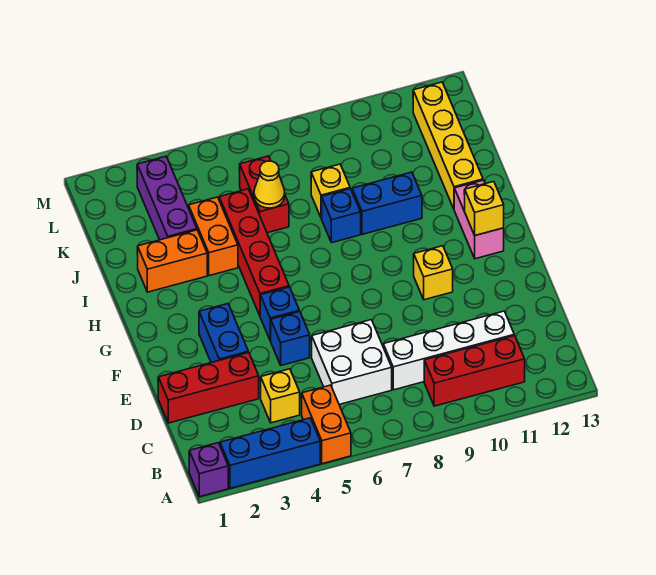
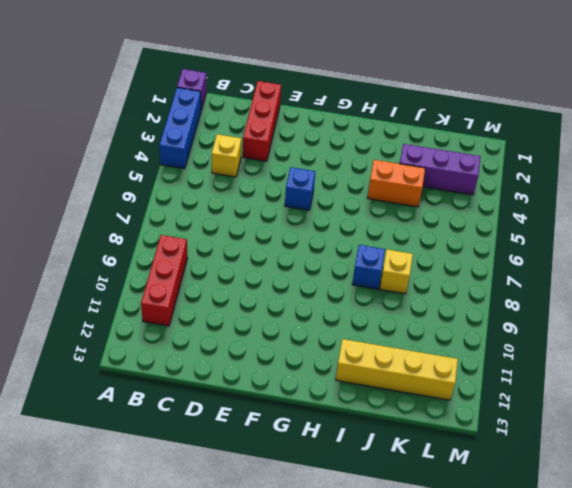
none -> orange 1x2 brick [301,385,351,464]
none -> white 2x2 brick [311,320,392,404]
none -> white 1x4 brick [383,311,514,390]

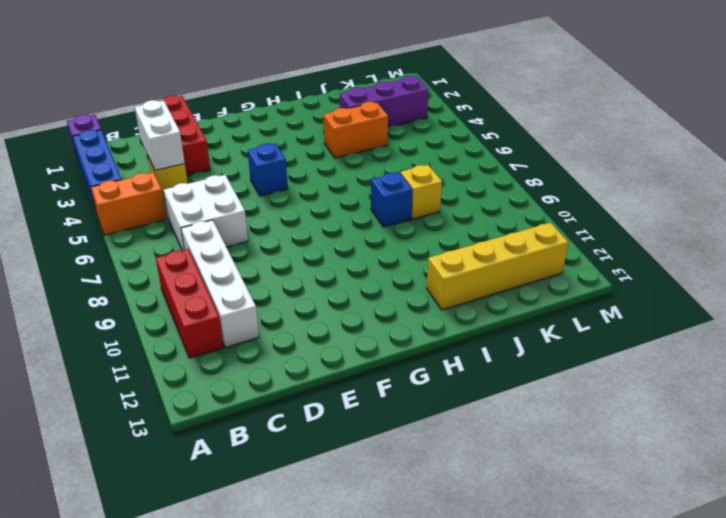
white 1x2 brick [135,100,185,171] -> none
none -> blue 1x2 brick [199,304,248,363]
none -> blue 1x1 brick [271,311,310,365]
none -> yellow 1x1 brick [414,246,453,300]

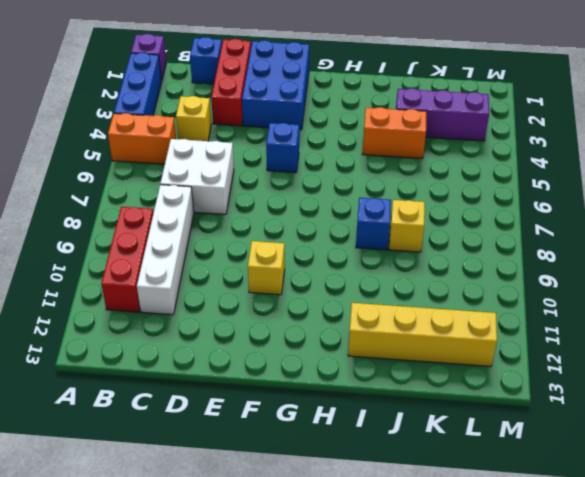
blue 1x1 brick [190,37,222,84] -> blue 1x1 brick moved to [271,311,310,365]
blue 2x3 brick [242,40,309,130] -> blue 1x2 brick [199,304,248,363]
none -> red 1x4 brick [219,189,289,315]
none -> pink 1x2 brick [454,180,504,259]
none -> orange 1x2 brick [138,230,207,292]

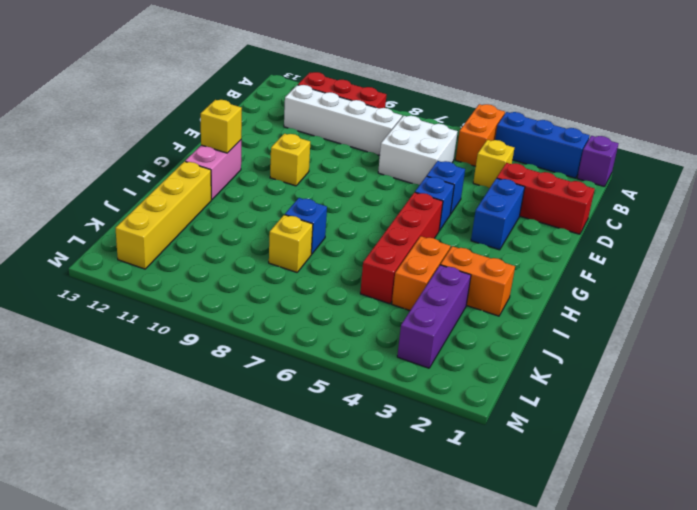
none -> blue 1x2 brick [352,172,422,234]
none -> red 1x2 brick [239,156,289,233]
none -> yellow 1x1 cone [254,161,285,208]

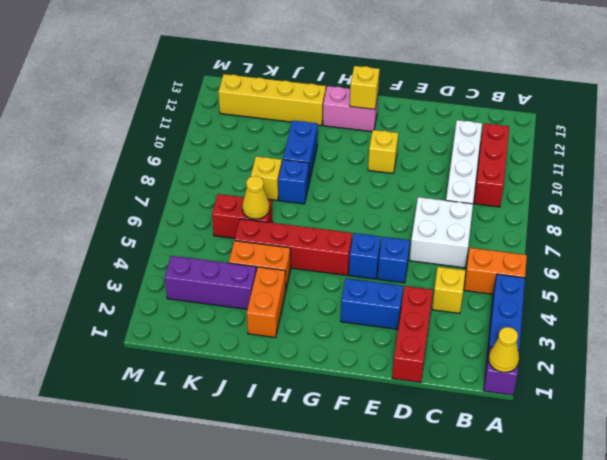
yellow 1x1 cone [489,327,519,372] -> none

